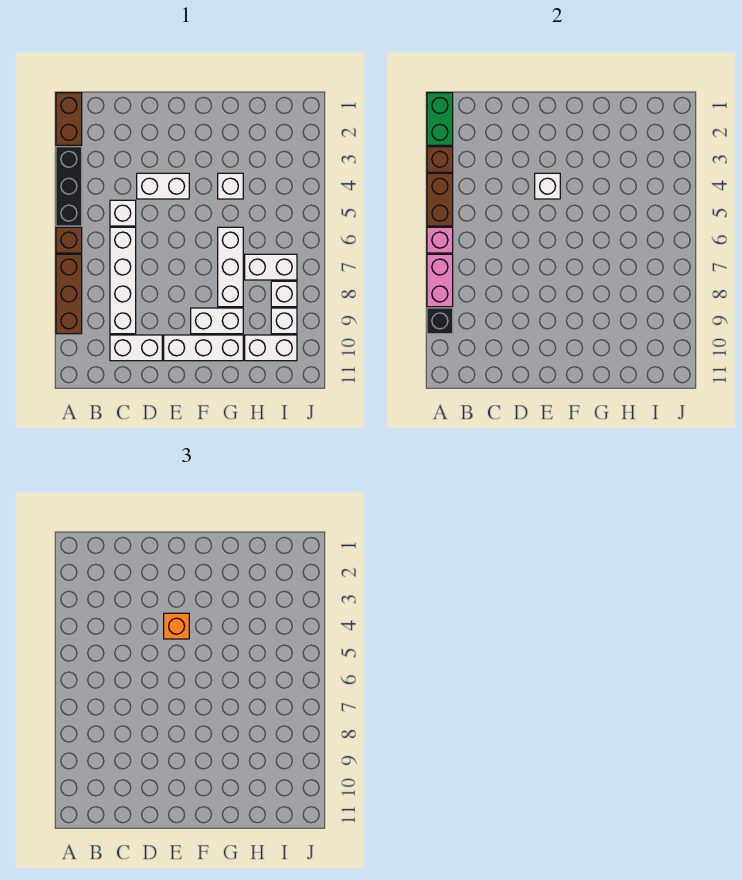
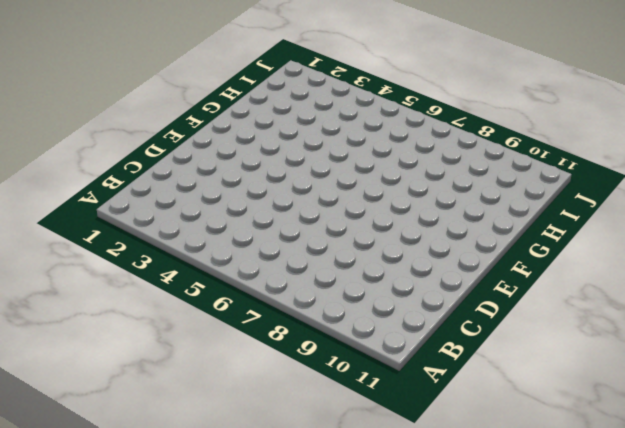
none -> brown 1x2 brick [56,93,82,145]
none -> black 1x3 brick [56,147,82,226]
none -> brown 1x1 brick [56,227,82,253]

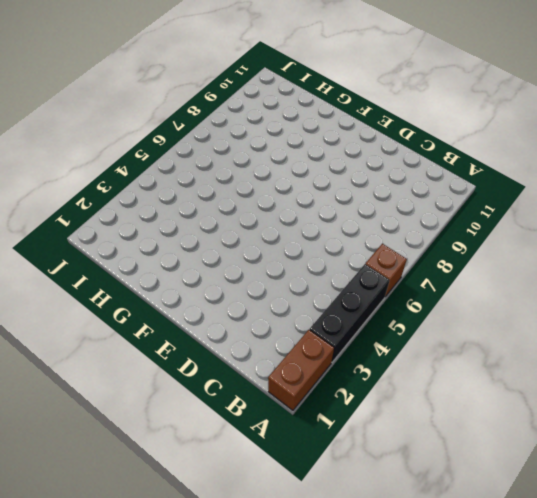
none -> brown 1x3 brick [56,254,82,334]
none -> white 1x1 brick [110,200,136,226]
none -> white 1x4 brick [110,227,136,334]

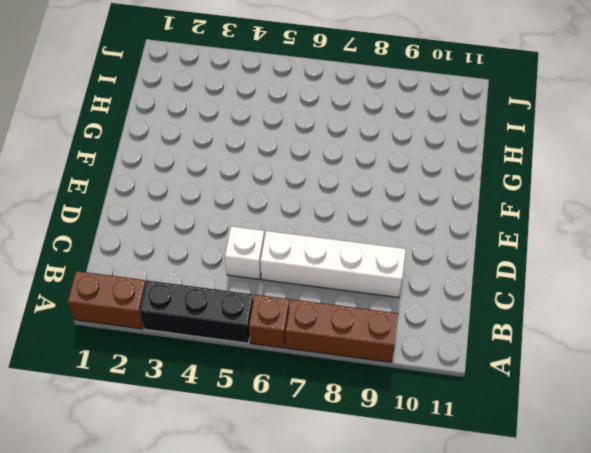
none -> white 1x2 brick [110,335,162,361]
none -> white 1x2 brick [137,173,189,199]
none -> white 1x3 brick [164,335,243,361]

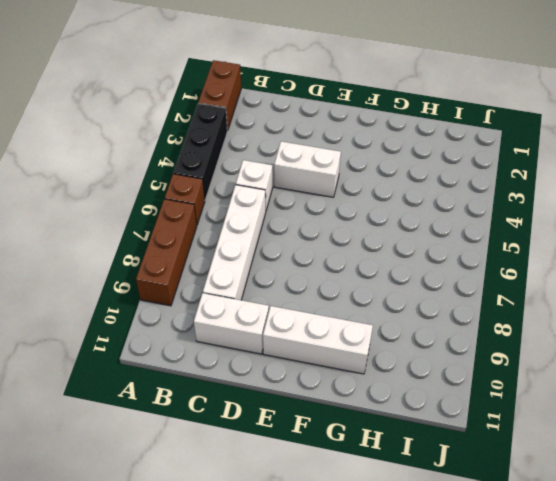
none -> white 1x2 brick [191,308,243,334]
none -> white 1x1 brick [218,173,243,199]
none -> white 1x3 brick [218,227,243,307]

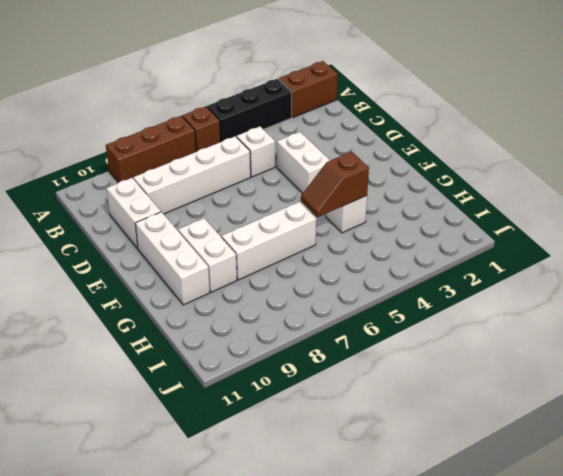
brown 1x2 slope [301,152,369,217] -> none
none -> white 1x2 brick [245,254,297,280]
none -> white 1x2 brick [245,335,297,361]
none -> white 1x1 brick [271,281,297,307]

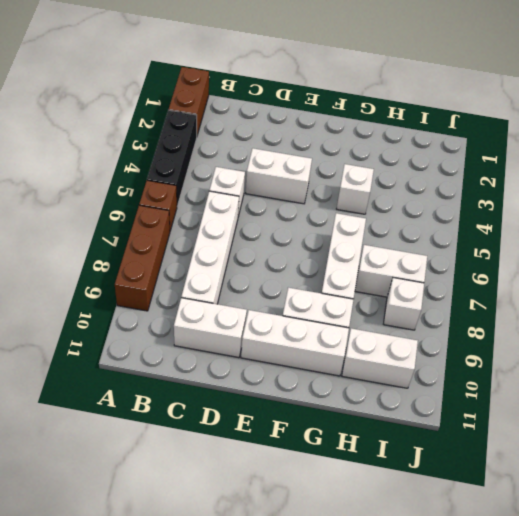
none -> white 1x1 brick [271,308,297,334]
none -> green 1x2 brick [427,93,453,145]
none -> brown 1x1 brick [427,147,453,172]

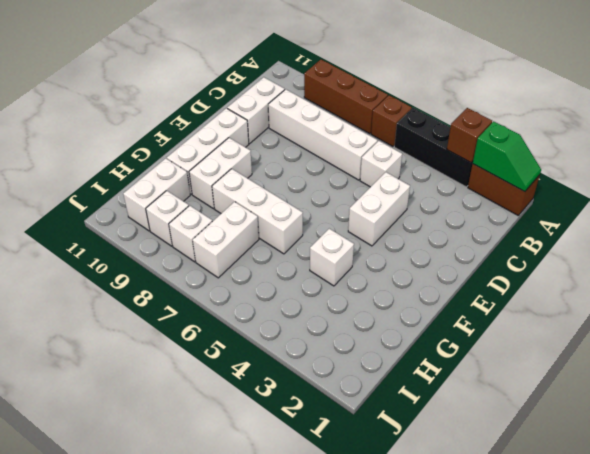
green 1x2 slope [473,121,541,192] -> green 1x2 brick [427,93,453,145]
none -> brown 1x2 brick [427,173,453,226]
none -> pink 1x1 brick [427,227,453,253]
none -> pink 1x2 brick [427,254,453,307]

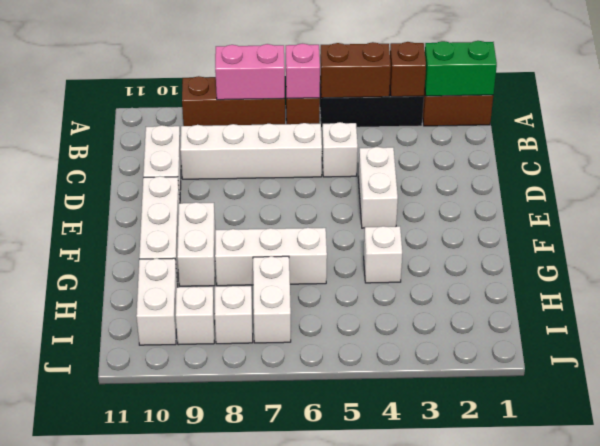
none -> black 1x1 brick [427,308,453,334]
none -> white 1x1 brick [535,173,560,199]
none -> orange 1x1 brick [164,613,189,639]

